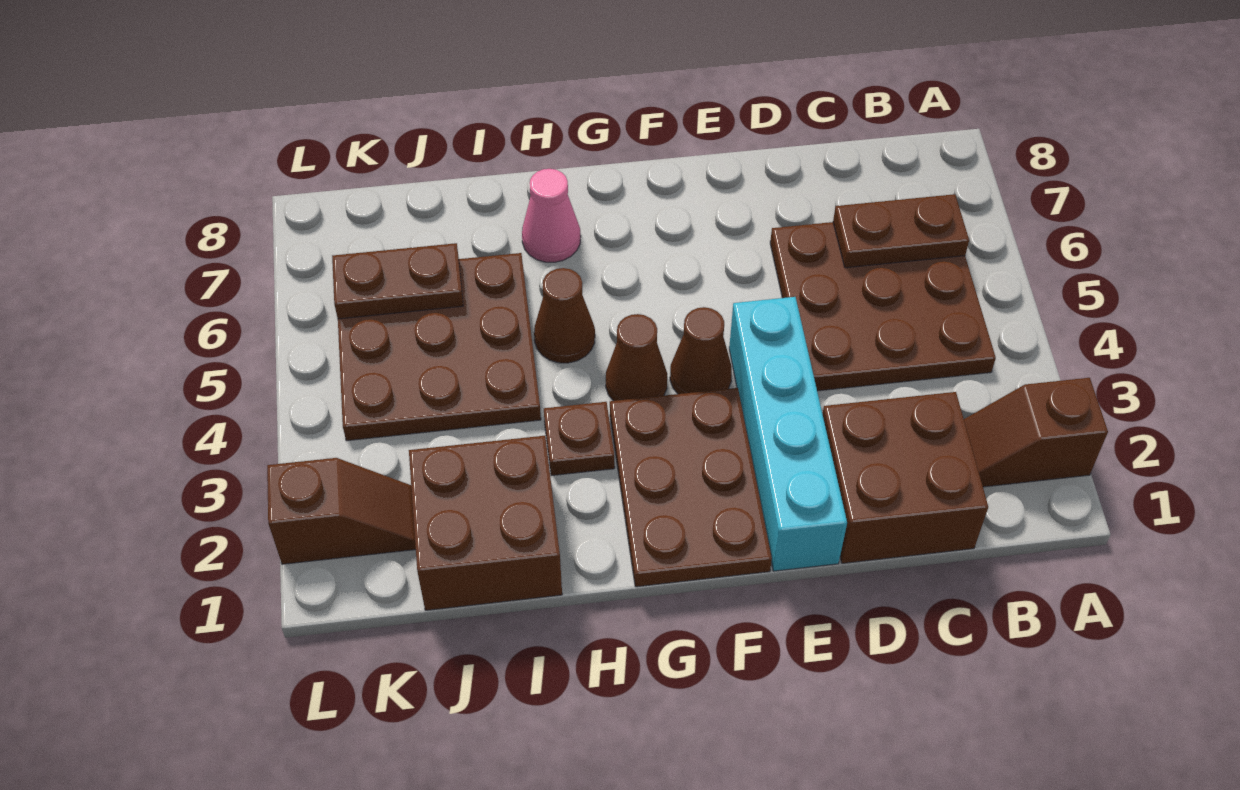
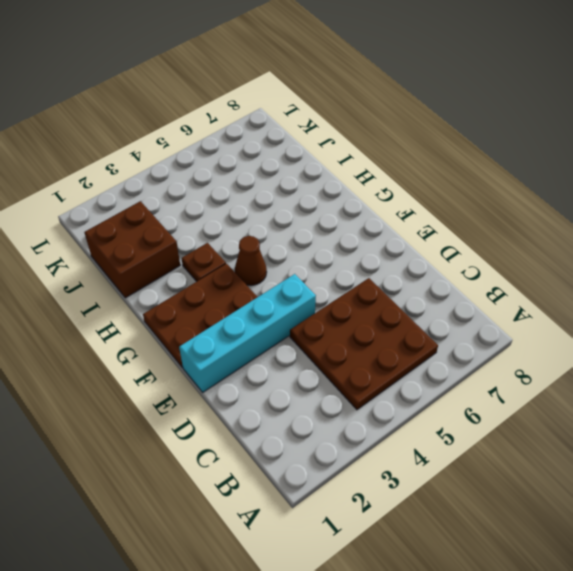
none -> brown 1x2 slope [964,378,1108,487]
none -> brown 2x2 brick [823,392,988,563]
none -> brown 1x1 cone [670,307,732,394]

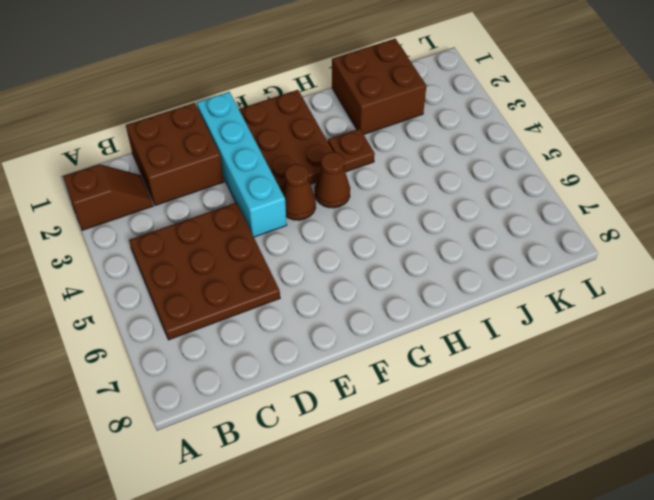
none -> brown 1x1 cone [534,268,595,363]
none -> pink 1x1 cone [522,169,581,262]
none -> brown 3x3 plate [338,253,541,441]

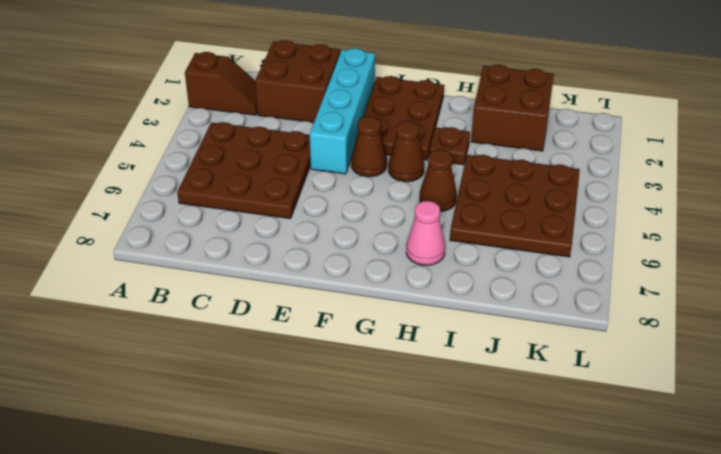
none -> brown 1x2 slope [267,458,416,564]
none -> brown 1x2 plate [833,194,969,268]
none -> brown 1x2 plate [332,243,463,319]

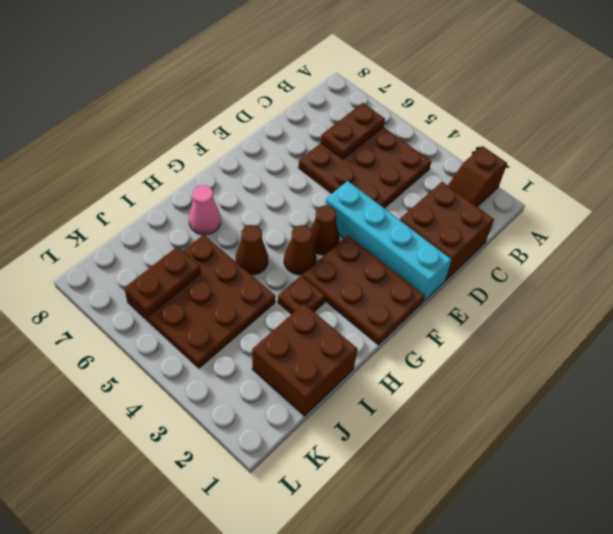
none -> brown 1x2 slope [267,458,416,564]

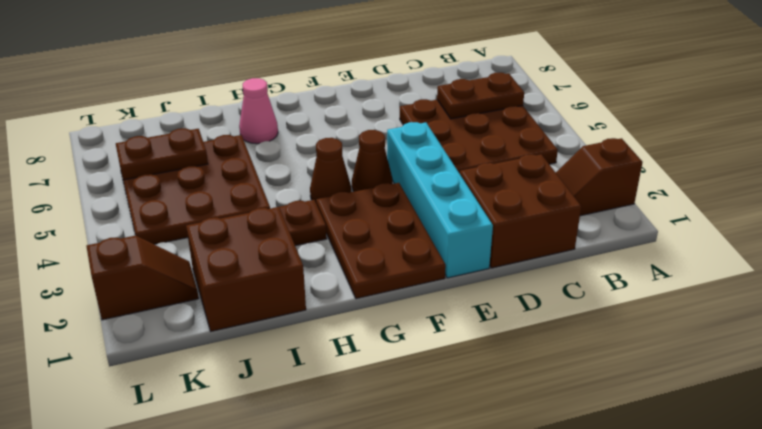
none -> brown 1x1 cone [534,268,595,363]

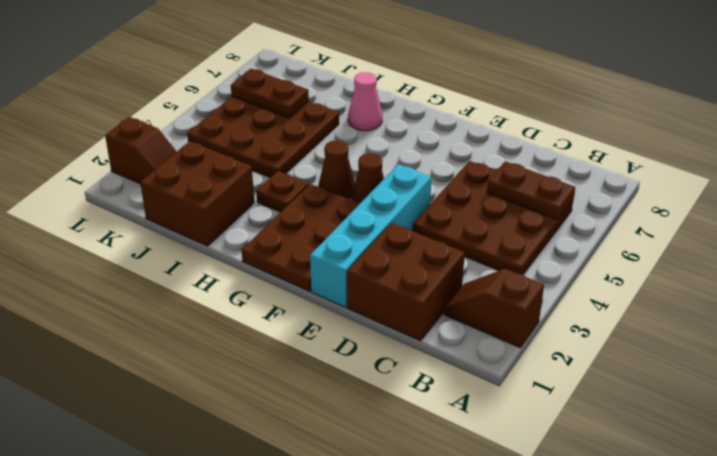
none -> brown 1x1 cone [534,268,595,363]

